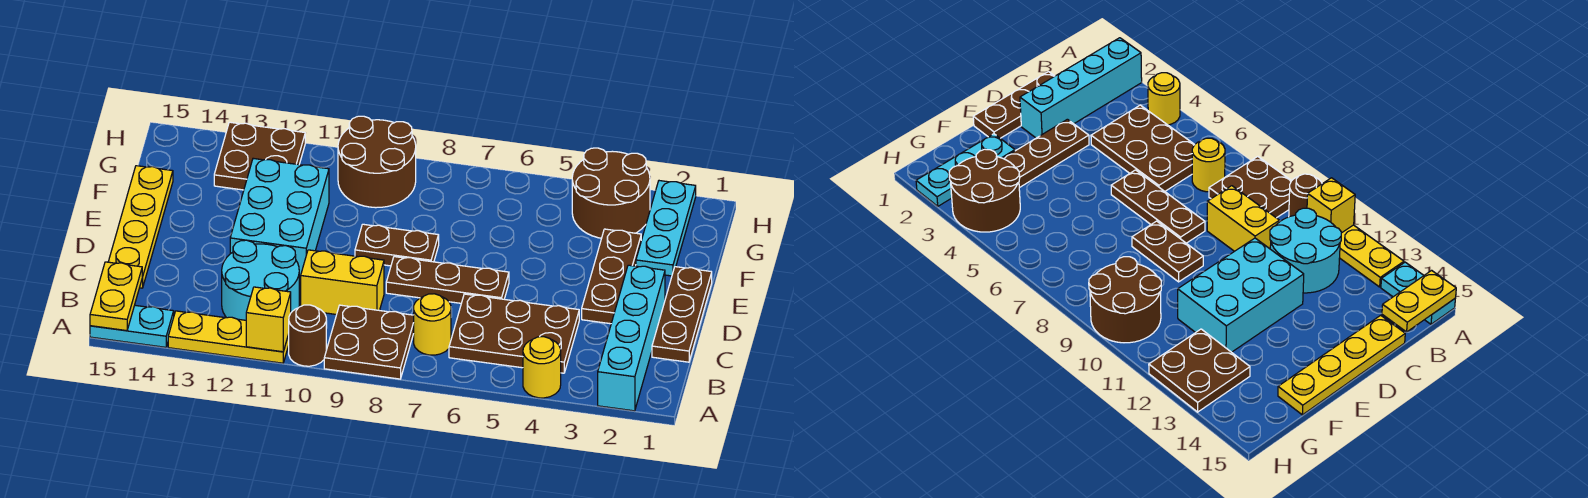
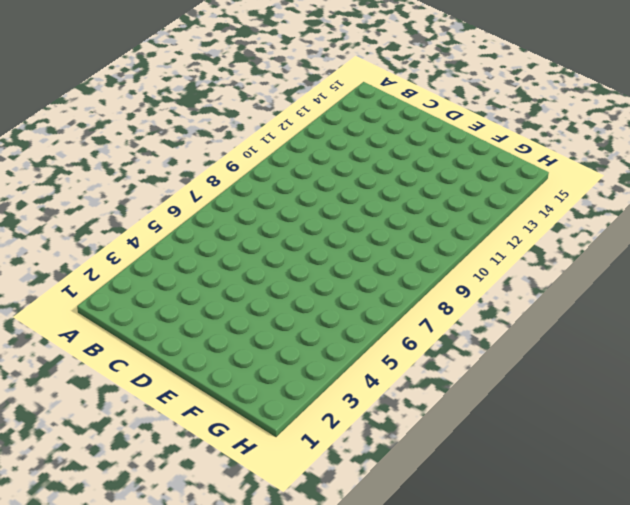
none -> cyan 1x4 brick [598,265,665,411]
none -> yellow 1x1 round brick [523,337,561,398]
none -> brown 2x2 plate [324,305,414,379]

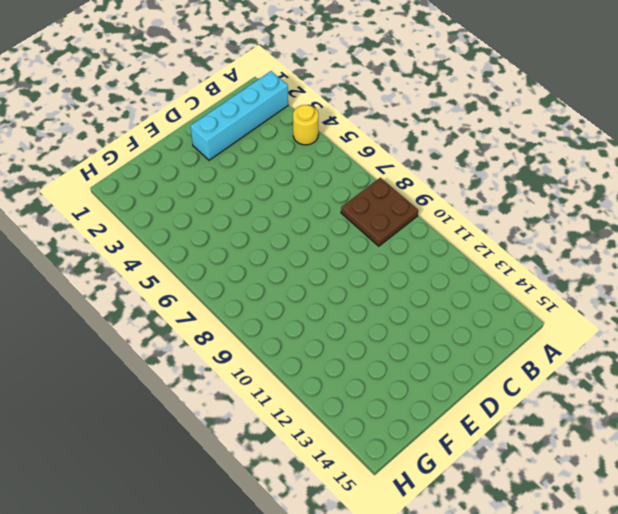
none -> brown 1x1 round brick [288,305,326,366]
none -> yellow 1x3 plate [168,311,289,363]
none -> cyan 1x2 plate [90,305,174,347]

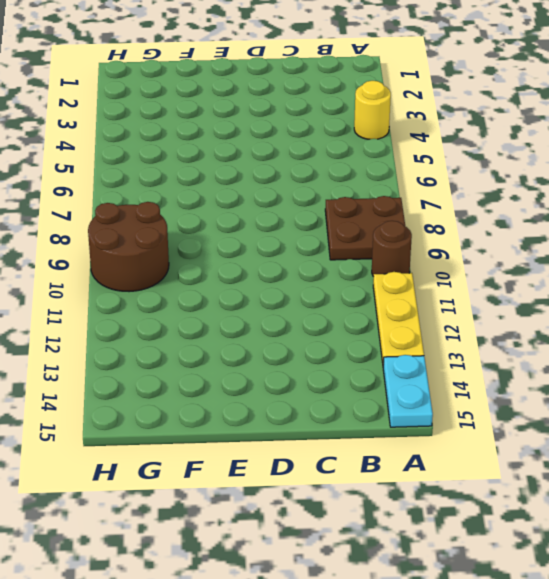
none -> cyan 1x4 brick [598,265,665,411]
none -> brown 2x3 plate [449,294,579,373]
none -> yellow 1x1 round brick [414,294,451,355]

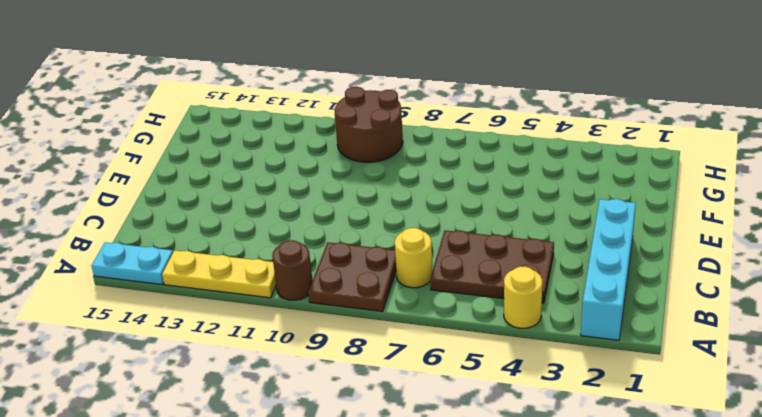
none -> cyan 2x2 round brick [222,240,299,320]
none -> brown 1x3 plate [652,267,712,362]
none -> yellow 1x2 brick [301,250,384,315]

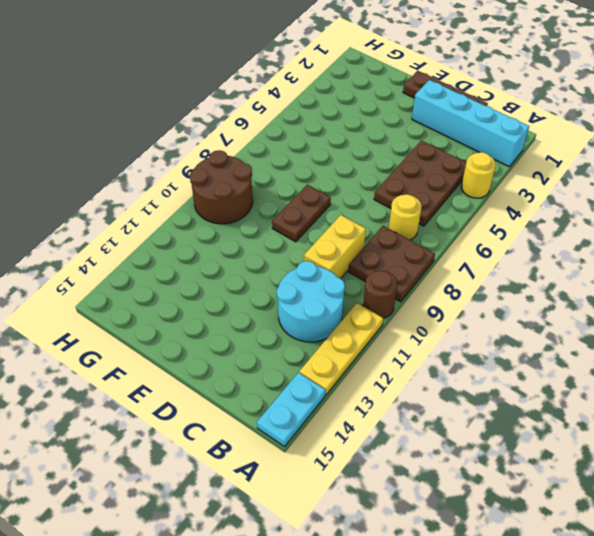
none -> yellow 1x4 plate [108,166,173,288]
none -> brown 1x3 plate [582,229,641,324]
none -> brown 1x3 plate [386,257,509,303]

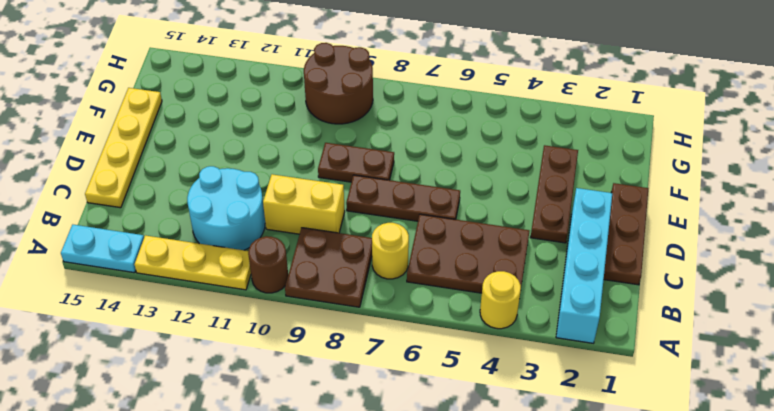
none -> cyan 2x3 brick [230,158,329,282]
none -> cyan 1x3 plate [636,181,696,276]
none -> brown 2x2 round brick [572,148,650,238]

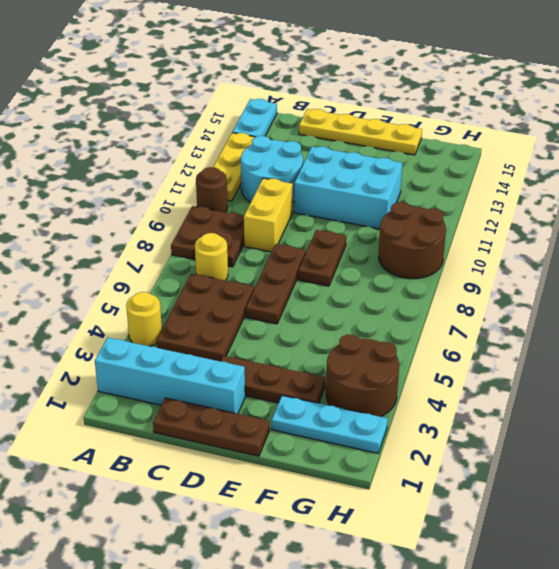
none -> brown 2x2 plate [214,122,305,190]
none -> yellow 1x1 brick [246,287,291,352]
none -> yellow 1x2 plate [90,262,142,331]

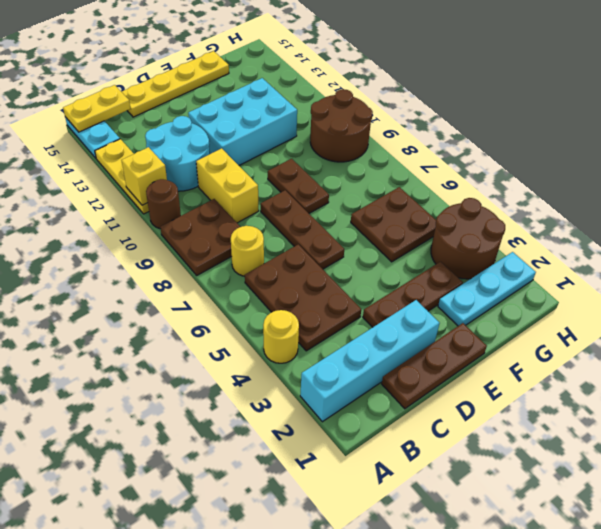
brown 2x2 plate [351,187,436,262] -> brown 2x2 plate moved to [214,122,305,190]

